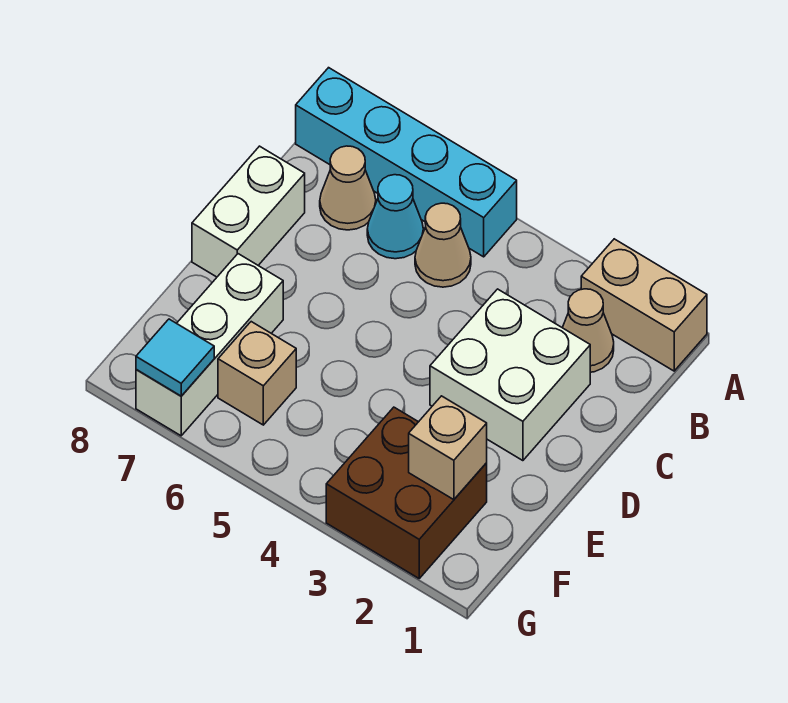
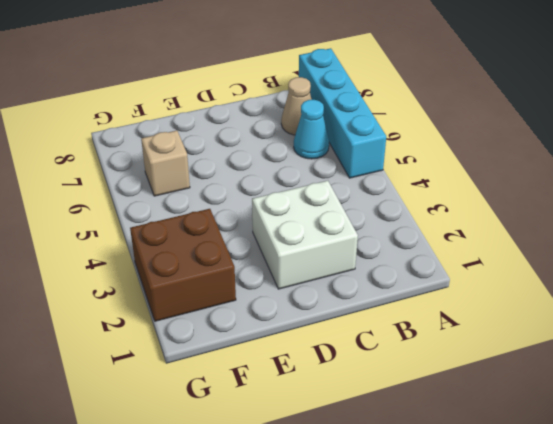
none -> tan 1x2 brick [581,239,707,371]
none -> tan 1x1 cone [563,289,614,372]
none -> tan 1x1 cone [415,203,471,287]

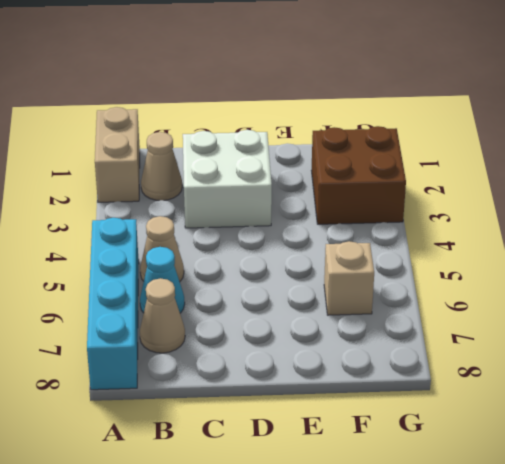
none -> white 1x2 brick [192,146,305,277]
none -> white 1x3 brick [136,254,283,436]
none -> tan 1x1 brick [409,396,487,500]

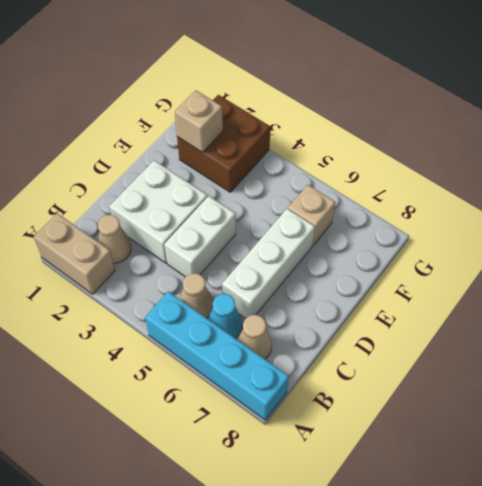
white 1x2 brick [164,196,236,277] -> white 1x2 brick moved to [192,146,305,277]
white 1x3 brick [222,209,315,319] -> white 1x3 brick moved to [136,254,283,436]
none -> cyan 1x1 tile [136,319,214,396]

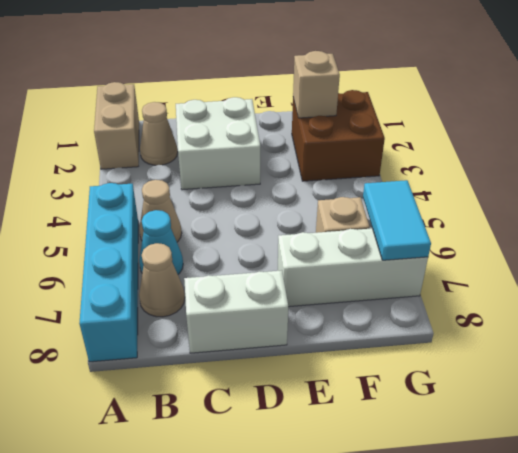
cyan 1x2 tile [363,180,431,260] -> cyan 1x1 tile [136,319,214,396]

